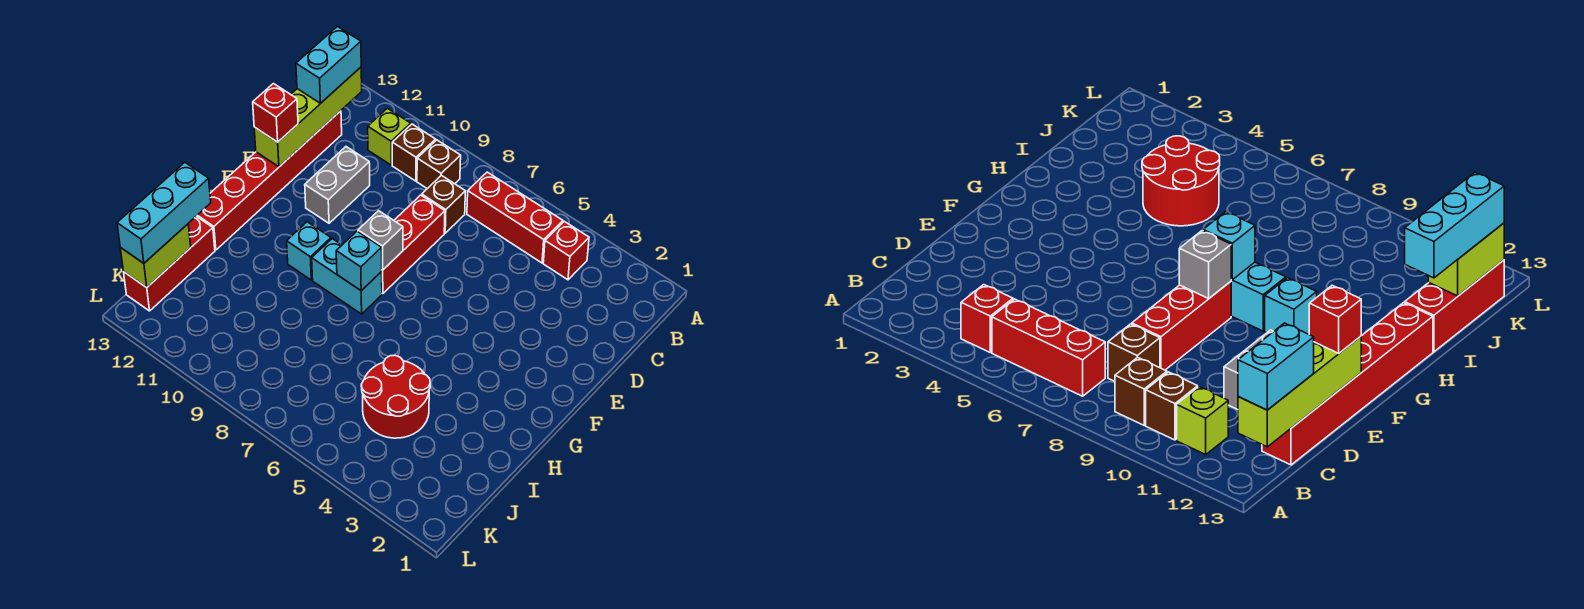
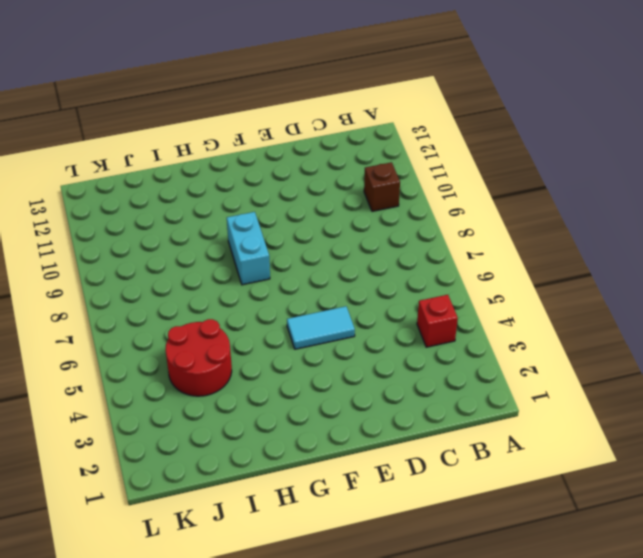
cyan 1x2 tile [287,306,355,349] -> none
none -> red 1x3 brick [467,172,563,263]
none -> brown 1x1 brick [417,140,461,189]
none -> lime 1x1 brick [368,108,411,165]

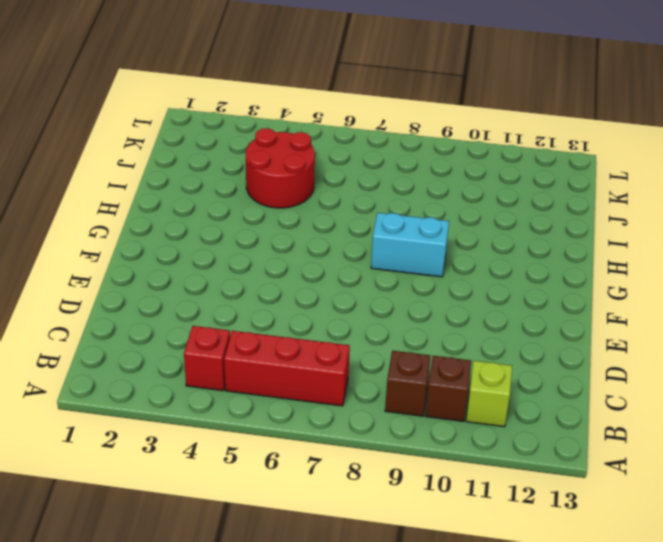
none -> brown 1x1 brick [422,176,465,233]
none -> red 1x6 brick [197,111,342,250]
none -> red 1x3 brick [381,195,445,294]

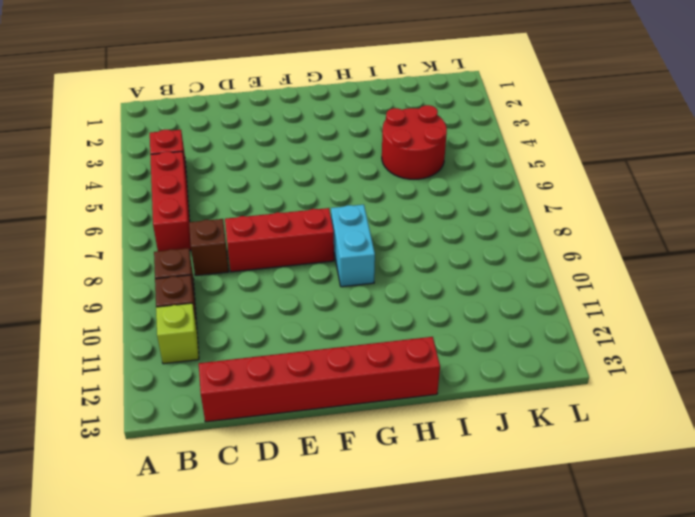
none -> grey 1x2 brick [305,147,370,223]
none -> cyan 1x1 brick [287,222,331,280]
none -> red 1x3 brick [124,216,215,311]

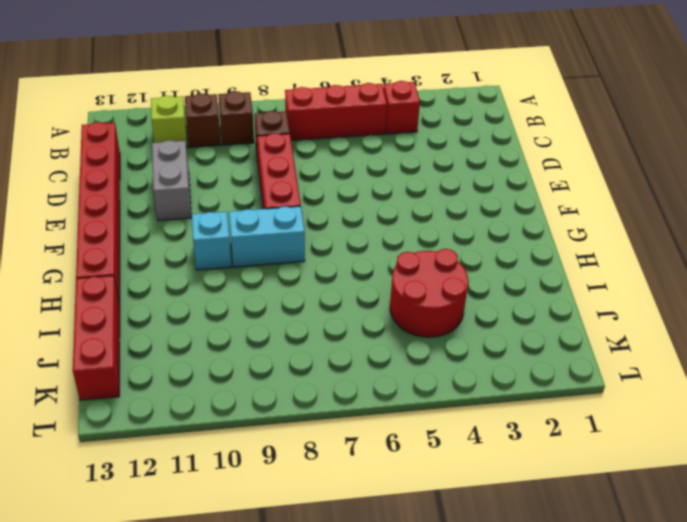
none -> lime 1x4 brick [254,67,362,167]
none -> grey 1x1 brick [358,211,403,270]
none -> cyan 1x1 brick [336,231,382,291]

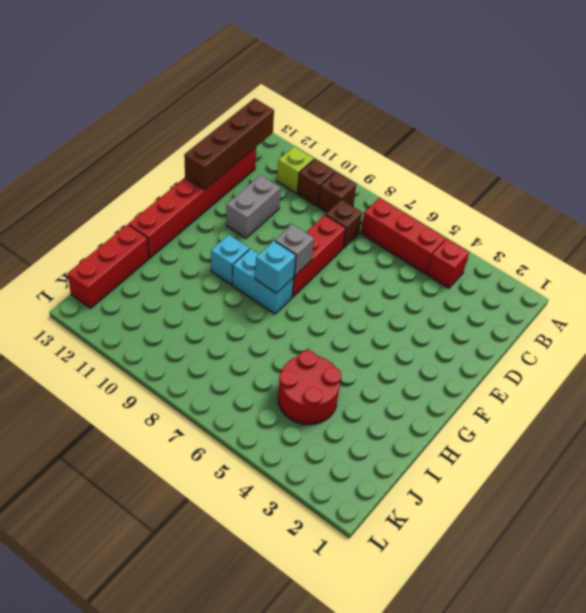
brown 1x4 brick [184,98,274,190] -> lime 1x4 brick [254,67,362,167]
none -> lime 1x2 brick [120,224,191,287]
none -> cyan 1x2 brick [296,27,361,104]
none -> red 1x1 brick [253,84,298,142]

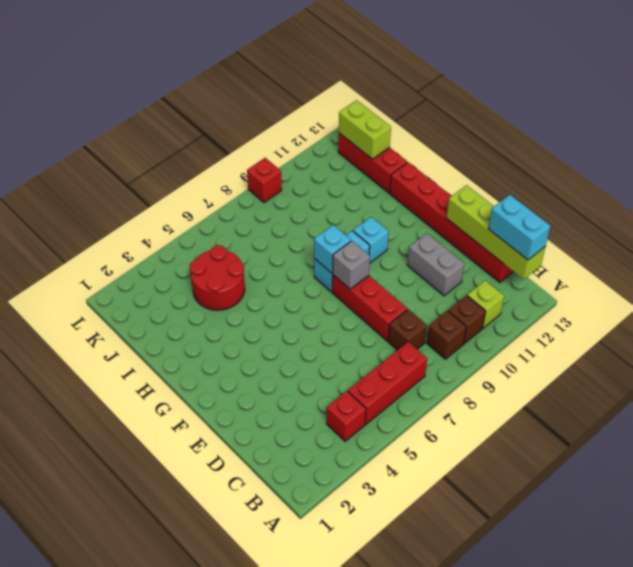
red 1x1 brick [247,158,282,203] -> red 1x1 brick moved to [253,84,298,142]
none -> cyan 1x3 brick [117,163,211,263]

